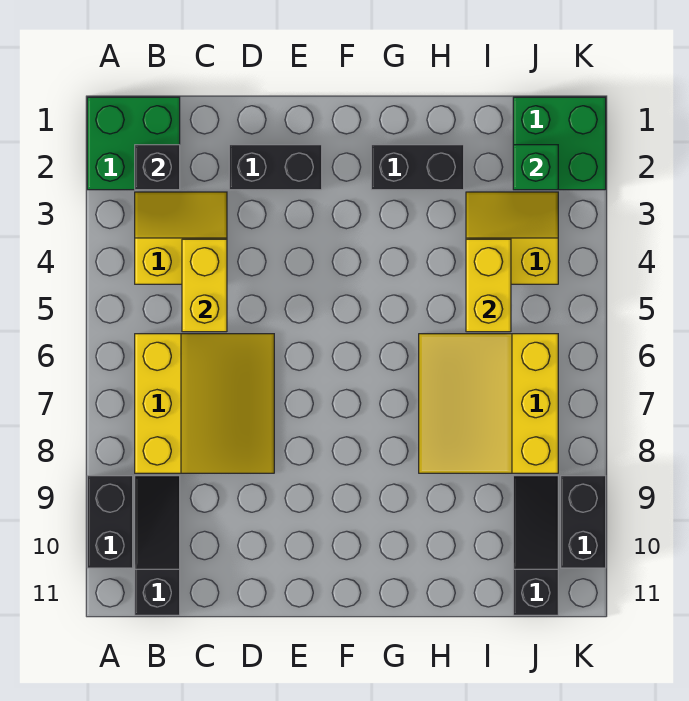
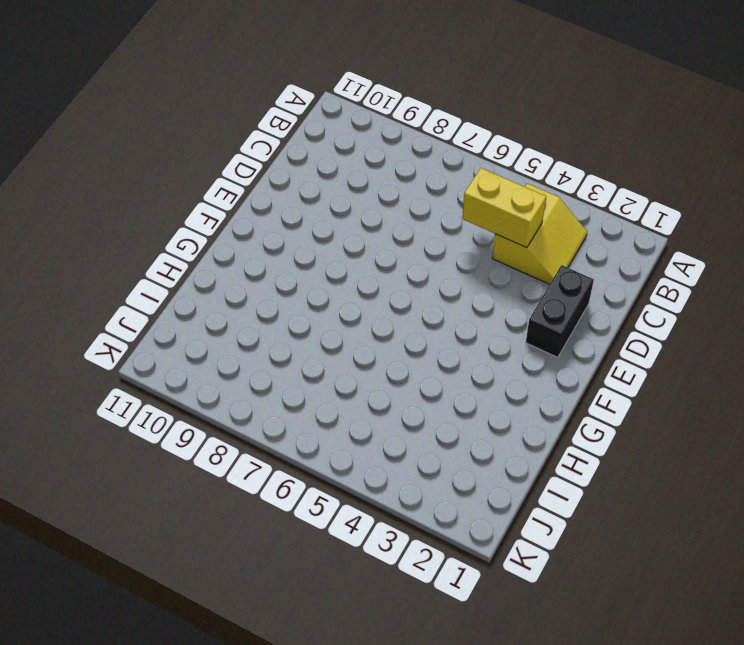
none -> green 2x2 brick [87,97,180,190]
none -> black 1x2 brick [87,476,133,568]
none -> yellow 3x3 slope [135,334,274,473]

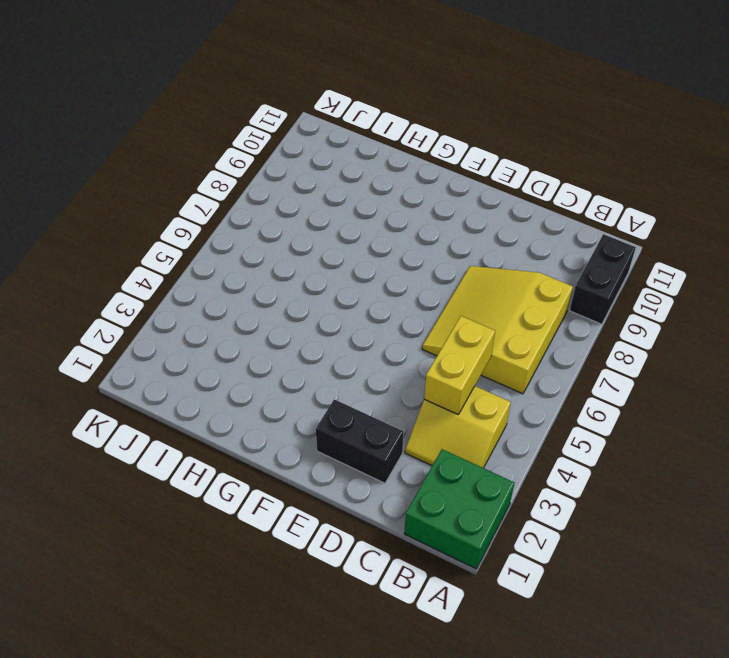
none -> black 1x3 slope [135,476,180,615]
none -> black 1x2 brick [371,145,464,190]
none -> yellow 3x3 slope [419,334,558,473]

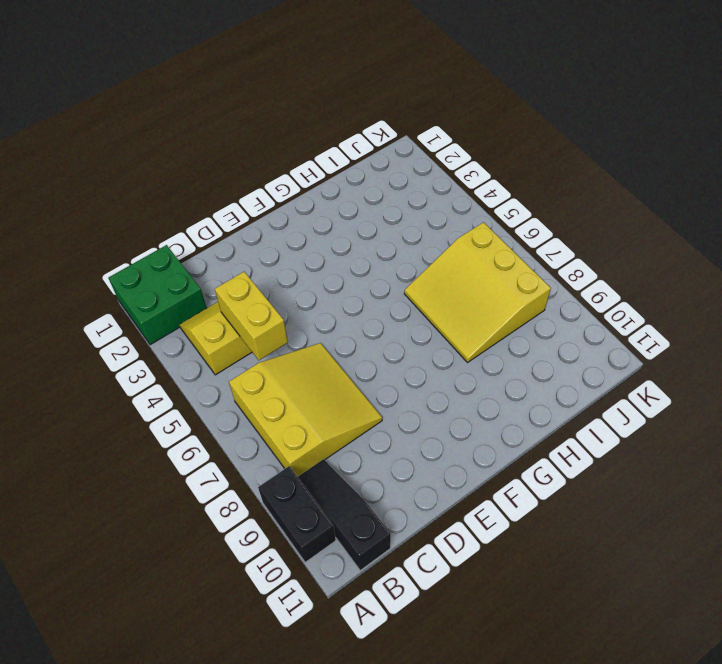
none -> black 1x2 brick [229,145,322,190]
none -> black 1x2 brick [371,145,464,190]
none -> yellow 2x2 slope [466,192,558,284]

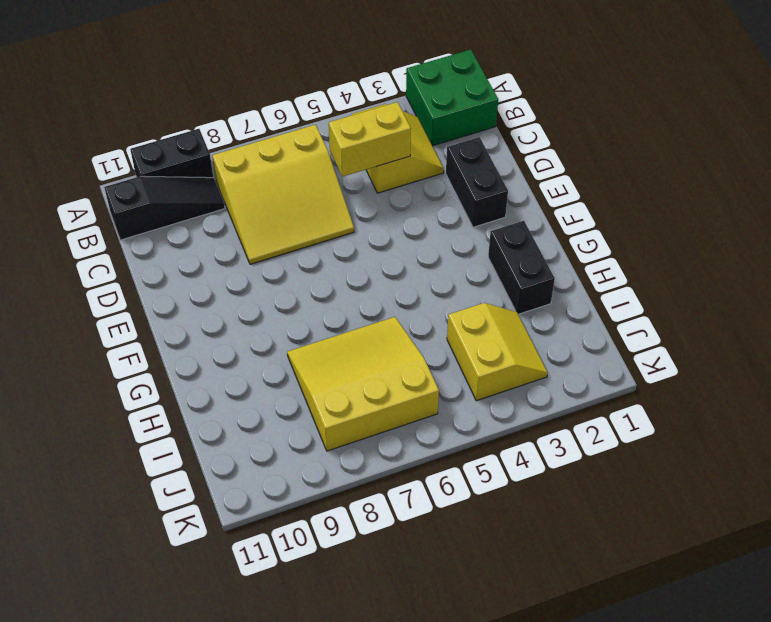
none -> green 2x2 brick [513,97,606,190]
none -> black 1x3 slope [513,476,558,615]
none -> black 1x2 brick [561,476,606,568]

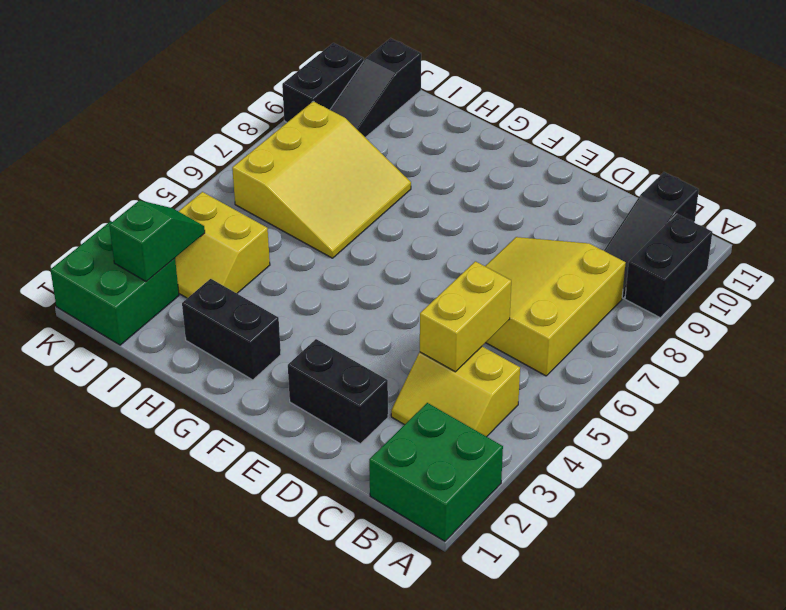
green 1x2 slope [109,200,205,282] -> green 1x1 brick [513,145,558,190]
none -> black 1x1 brick [135,145,180,190]
none -> yellow 1x2 brick [466,239,511,332]

